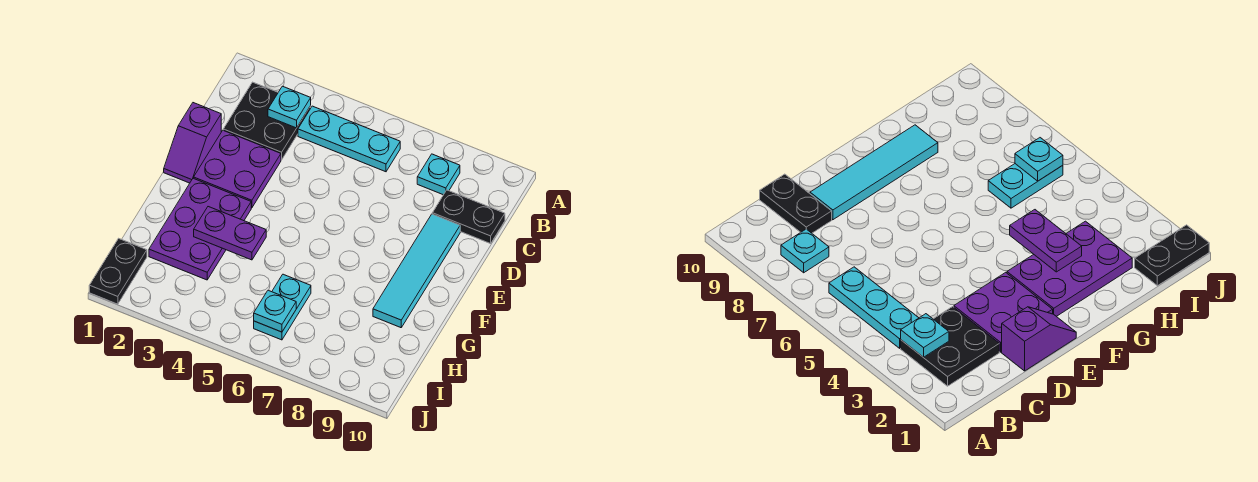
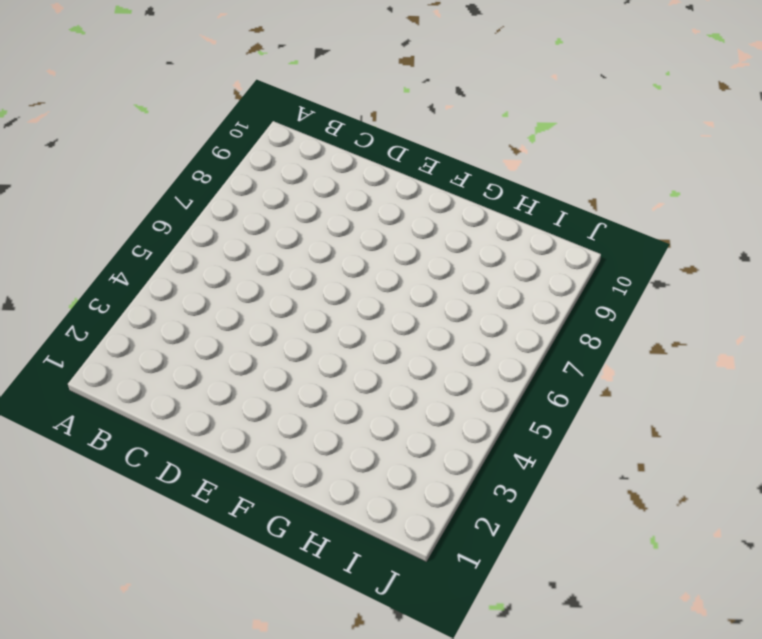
none -> black 2x2 plate [223,82,311,160]
none -> cyan 1x3 plate [298,106,400,172]
none -> cyan 1x1 plate [417,154,460,195]

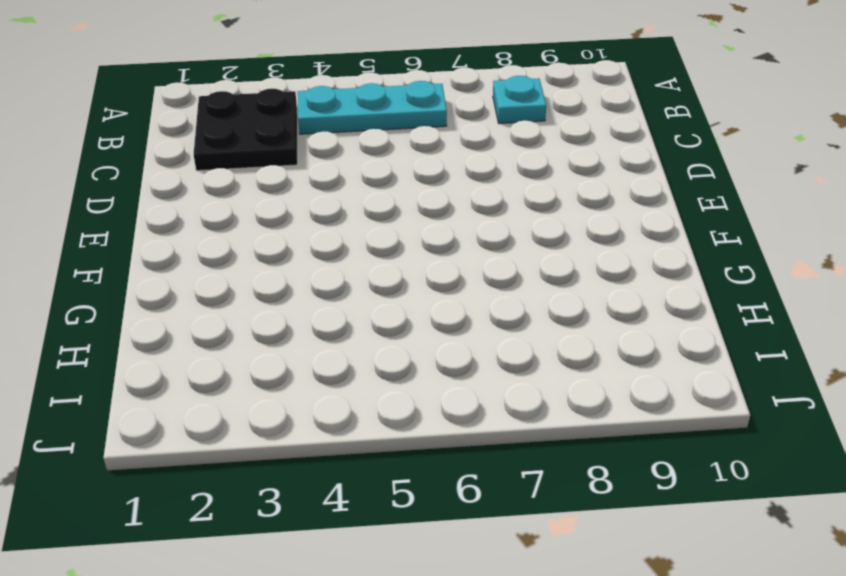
none -> black 1x2 plate [432,190,505,244]
none -> purple 1x2 slope [164,103,221,183]
none -> purple 2x2 plate [194,131,281,208]

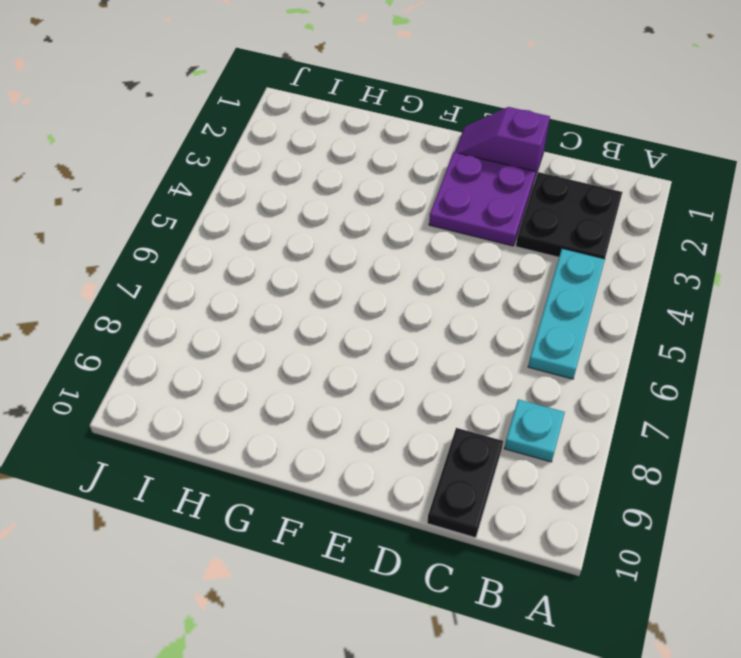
none -> cyan 1x4 tile [373,214,460,328]
none -> purple 2x3 plate [149,178,251,280]
none -> cyan 1x2 plate [254,274,311,340]

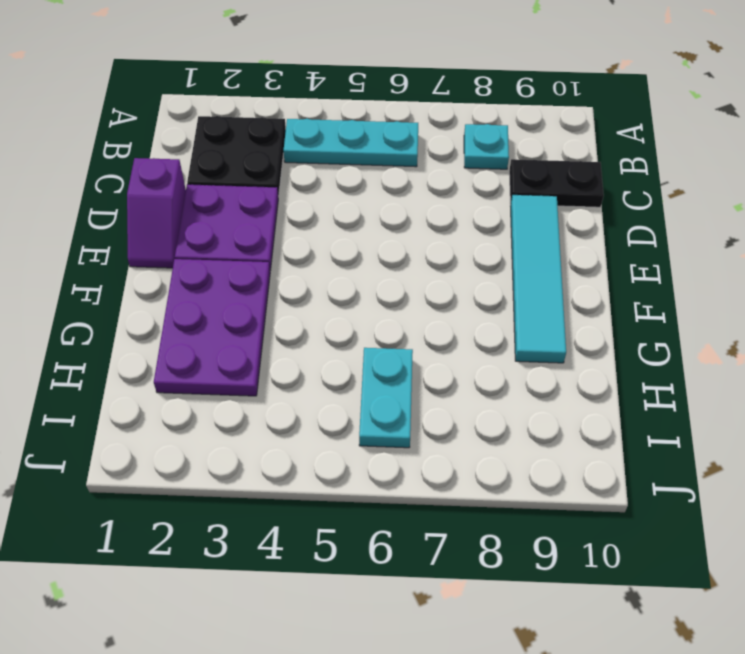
none -> black 1x2 plate [89,238,147,304]
none -> cyan 1x1 plate [268,86,311,128]
none -> purple 1x2 plate [194,207,266,260]

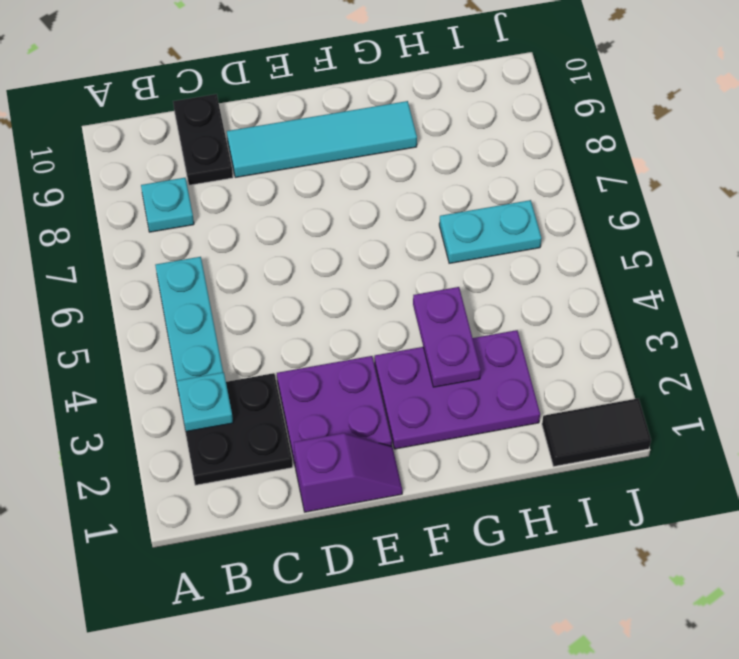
black 1x2 tile [542,399,651,466] -> black 1x2 plate [89,238,147,304]
none -> cyan 1x1 plate [254,290,296,332]

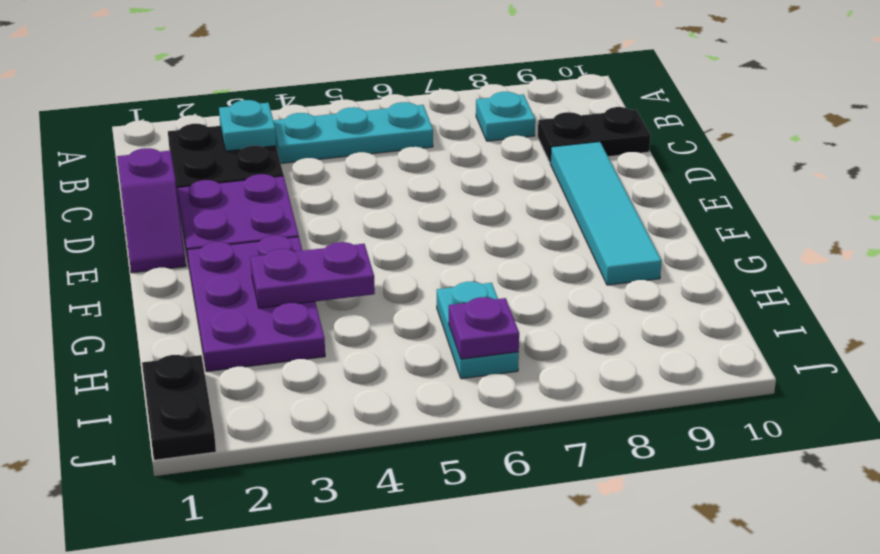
purple 1x1 plate [449,297,519,359] -> cyan 1x1 plate [254,290,296,332]

